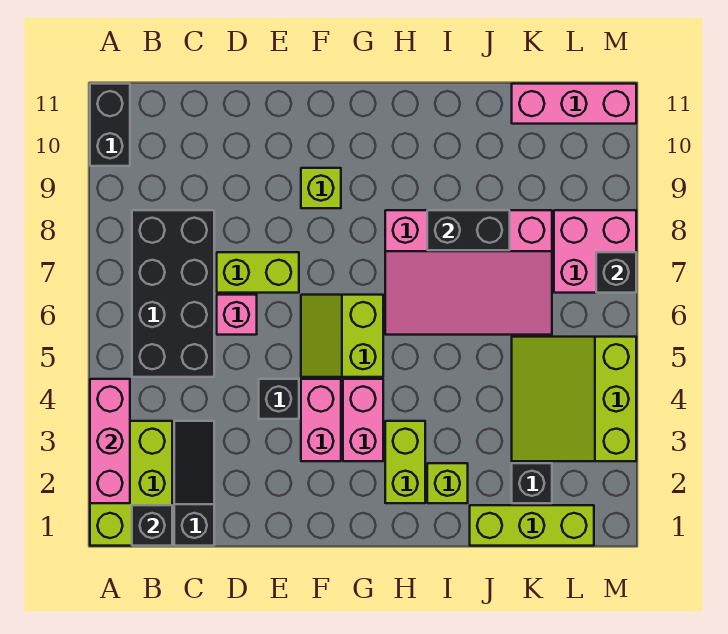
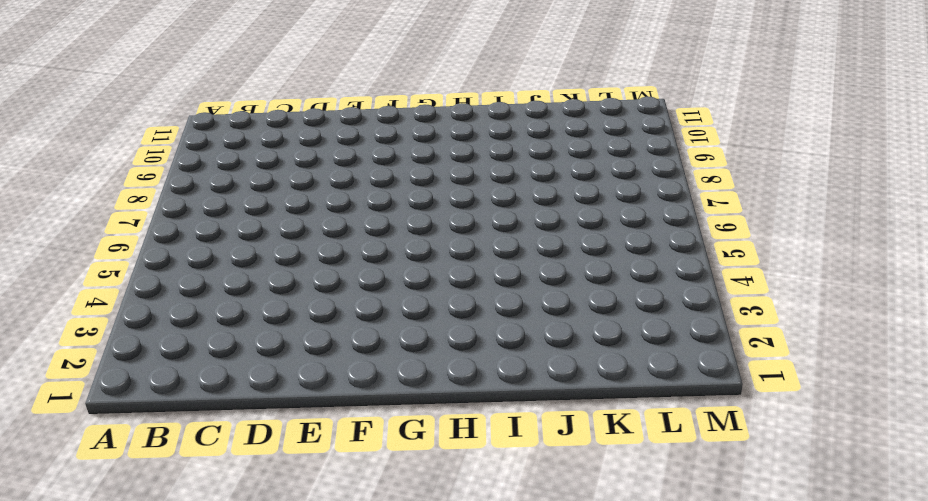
none -> lime 2x3 brick [90,421,172,546]
none -> black 1x2 brick [90,84,130,166]
none -> black 2x4 brick [132,210,214,377]

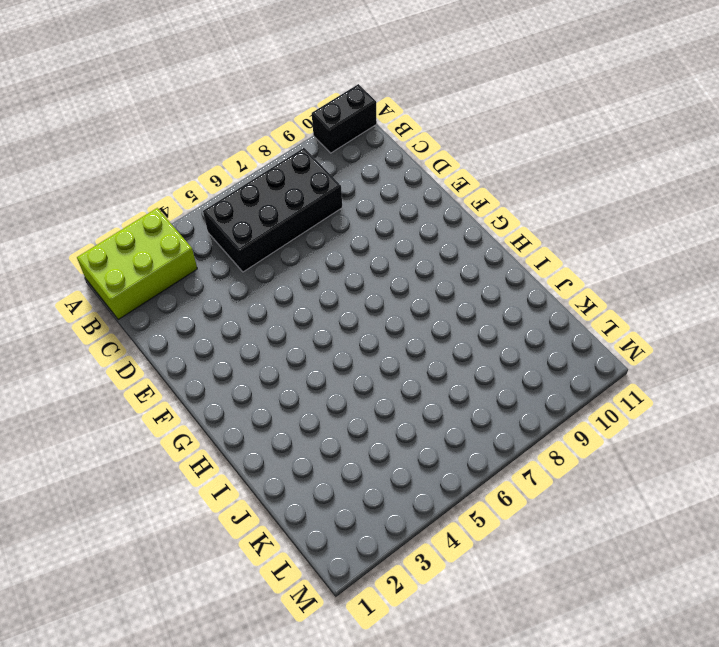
none -> black 1x3 slope [174,421,214,546]
none -> pink 1x1 brick [217,295,257,335]
none -> lime 1x2 brick [217,252,299,293]

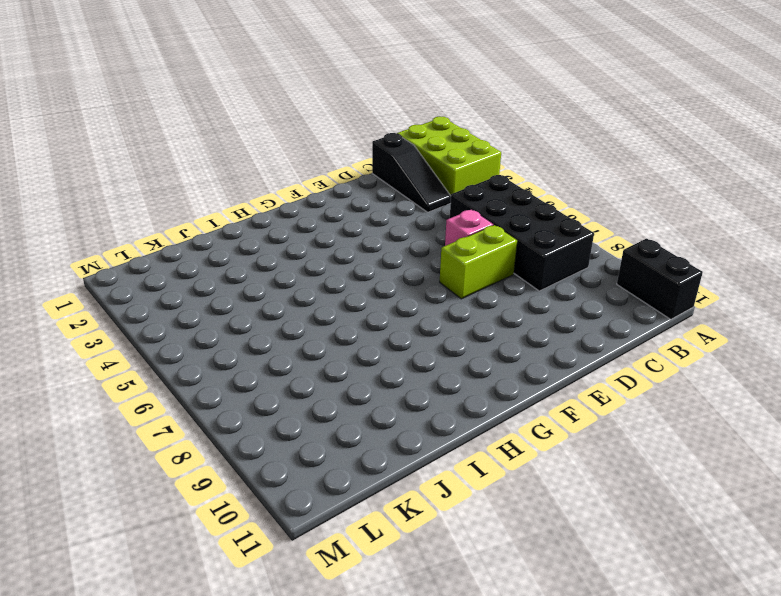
none -> black 1x1 brick [259,379,299,419]
none -> pink 1x2 brick [301,379,341,461]
none -> lime 2x2 slope [301,295,383,377]

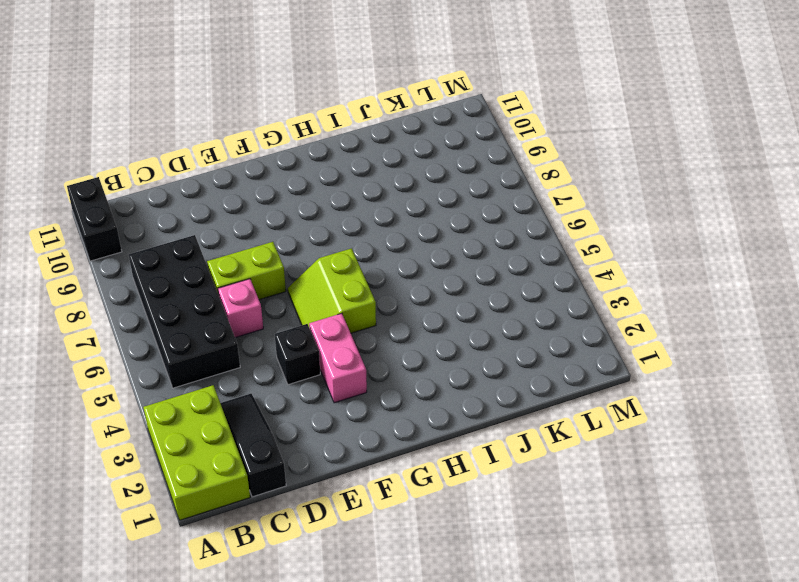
none -> lime 1x1 brick [301,168,341,208]
none -> pink 1x2 brick [343,379,383,461]
none -> lime 1x2 brick [385,421,425,503]

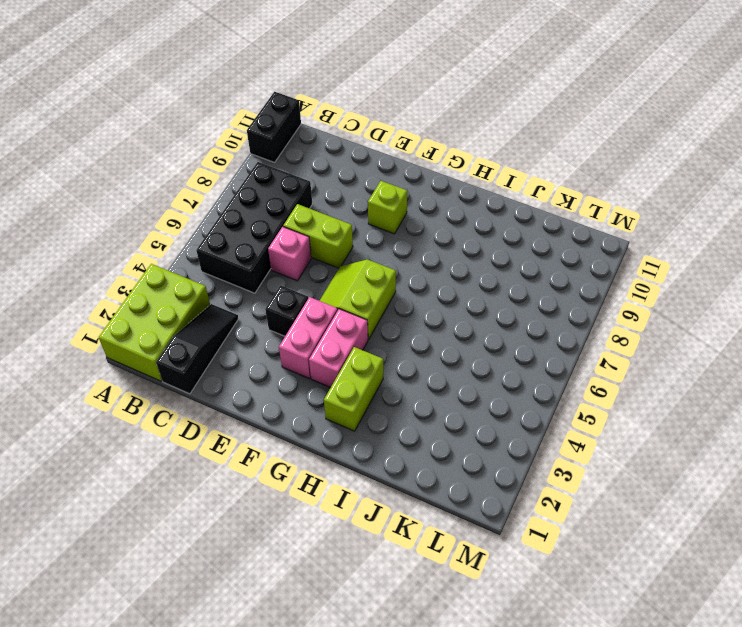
none -> pink 3x4 slope [385,210,552,335]
none -> lime 1x1 brick [427,463,468,503]
none -> lime 1x3 brick [470,505,594,546]

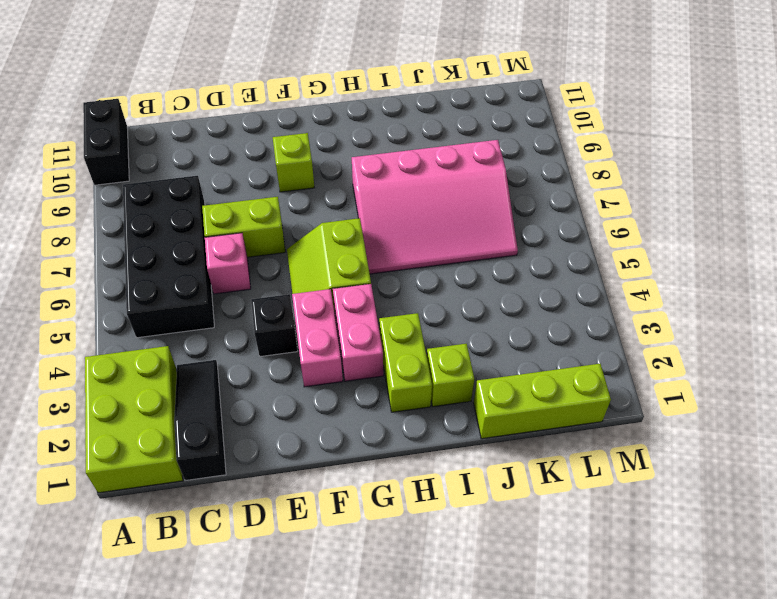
none -> black 1x1 brick [512,463,552,503]
none -> lime 3x3 slope [512,337,636,461]
none -> pink 1x3 brick [512,84,636,124]

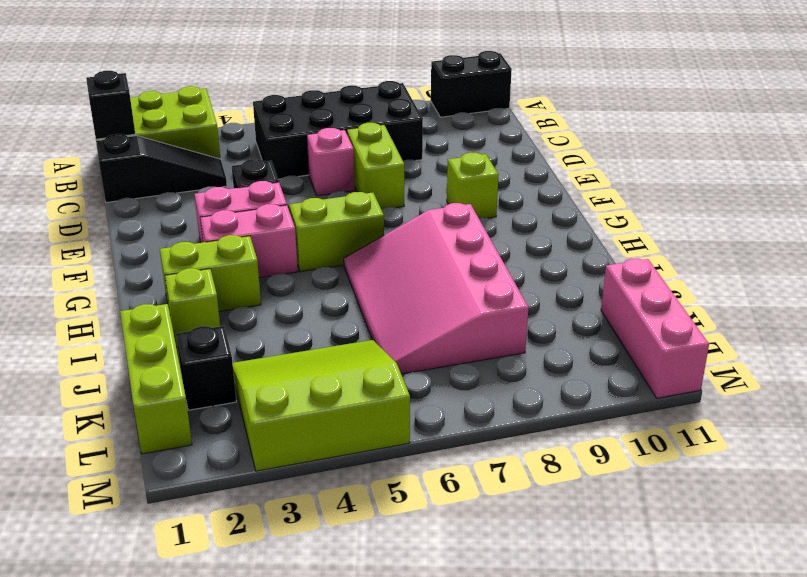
none -> pink 2x2 brick [554,210,636,293]
none -> pink 1x3 brick [90,379,130,503]
none -> black 1x2 brick [427,210,510,250]

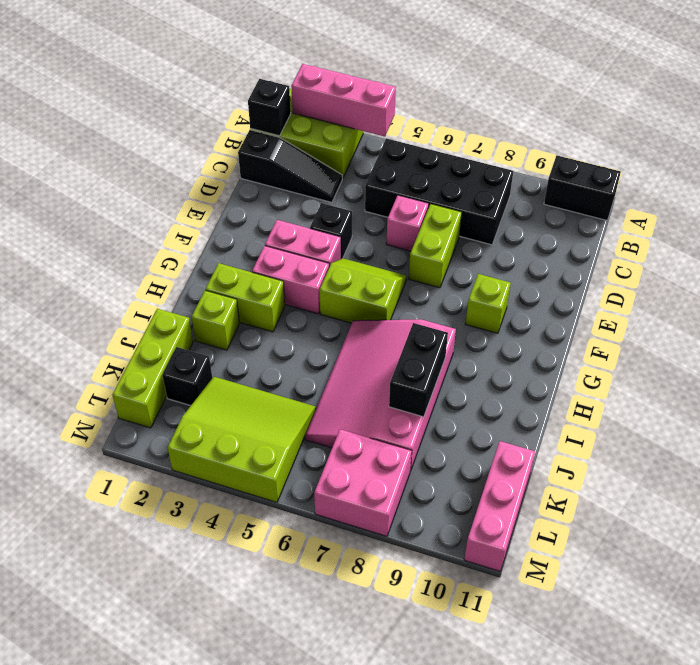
none -> black 1x1 brick [596,252,636,293]

